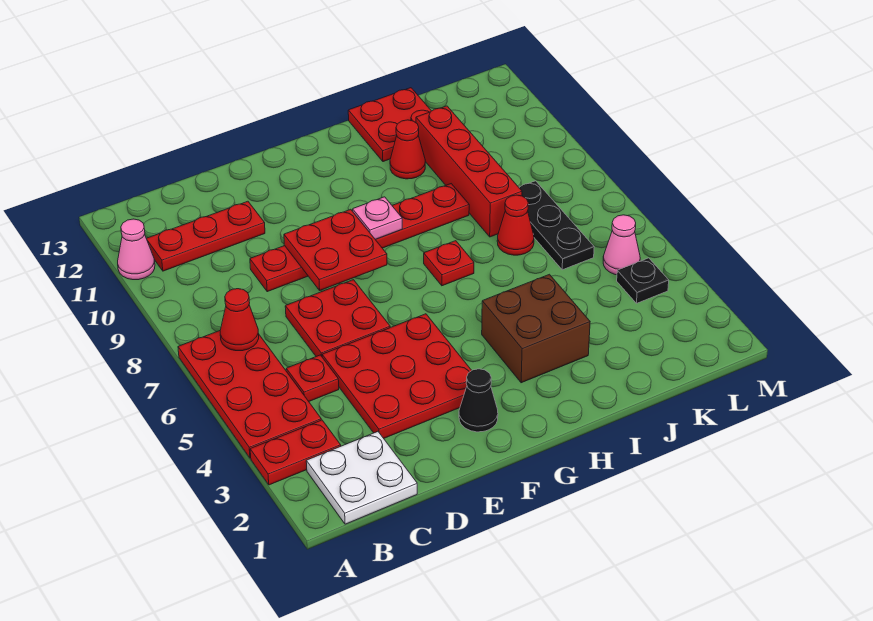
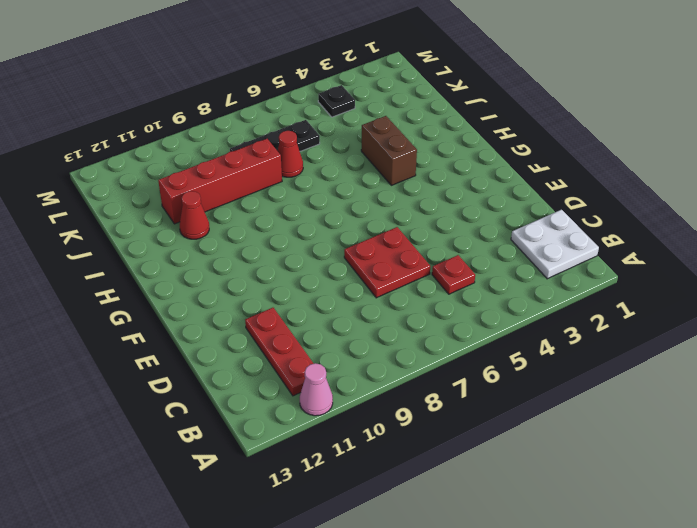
brown 1x2 brick [361,116,417,185] -> brown 2x2 brick [482,274,590,383]
none -> red 1x2 plate [250,420,341,485]
none -> red 2x4 plate [178,331,321,458]
none -> red 3x3 plate [322,314,472,438]

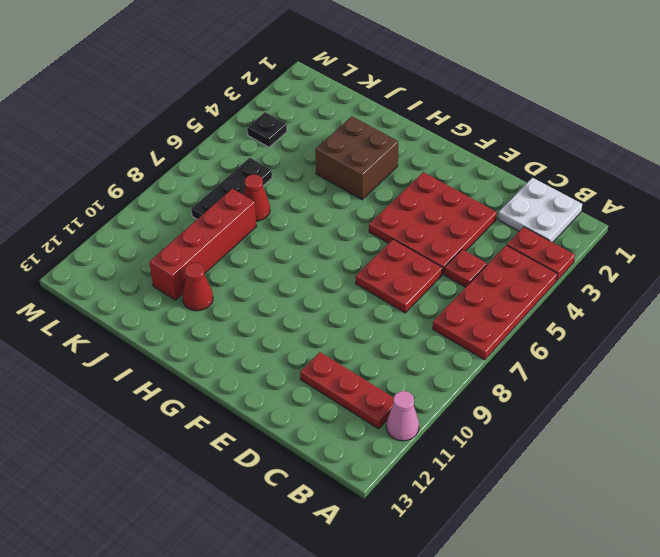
none -> red 1x6 plate [250,184,469,292]
none -> black 1x1 cone [459,369,498,432]
none -> red 1x1 plate [424,241,474,286]

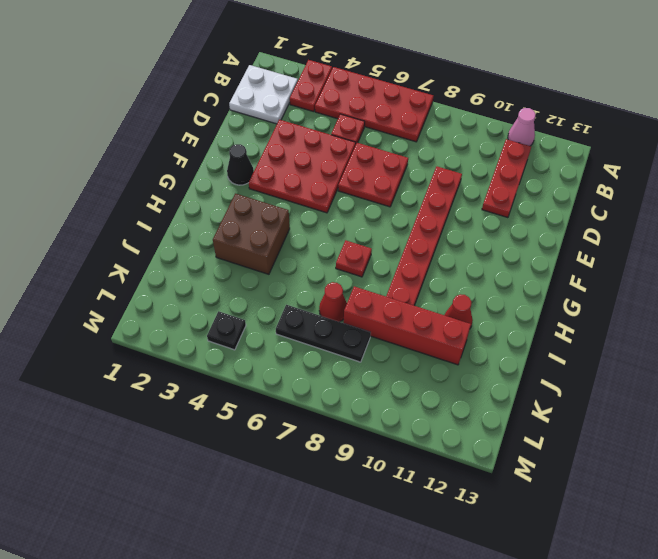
none -> red 2x2 plate [348,88,431,162]
none -> pink 1x1 cone [603,215,640,275]
none -> red 1x1 cone [220,289,259,351]

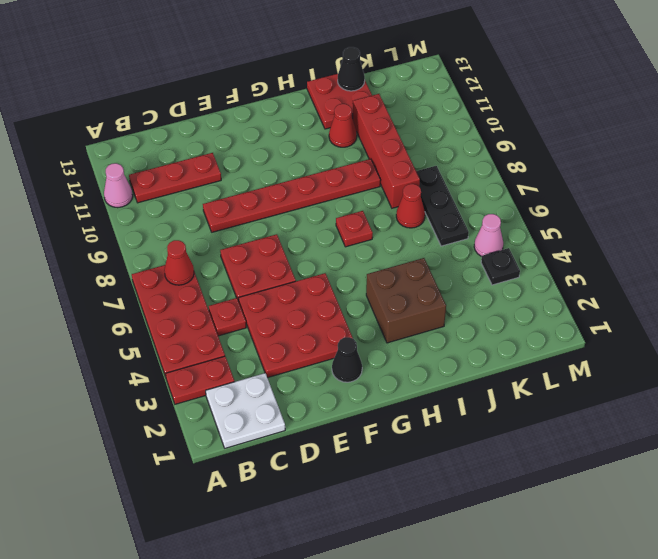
black 1x1 cone [338,47,365,91] -> none
none -> red 2x2 plate [284,209,387,290]
none -> pink 1x1 plate [353,197,402,239]

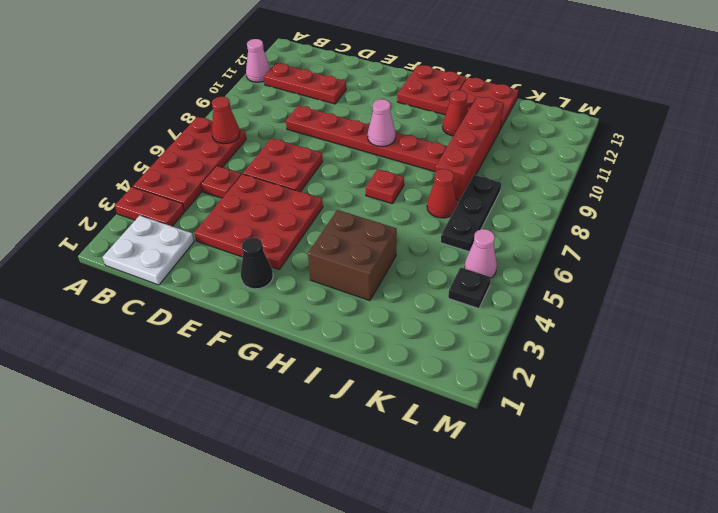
pink 1x1 cone [368,99,395,147] -> pink 1x1 plate [353,197,402,239]
red 2x2 plate [397,65,467,115] -> red 2x2 plate moved to [284,209,387,290]

